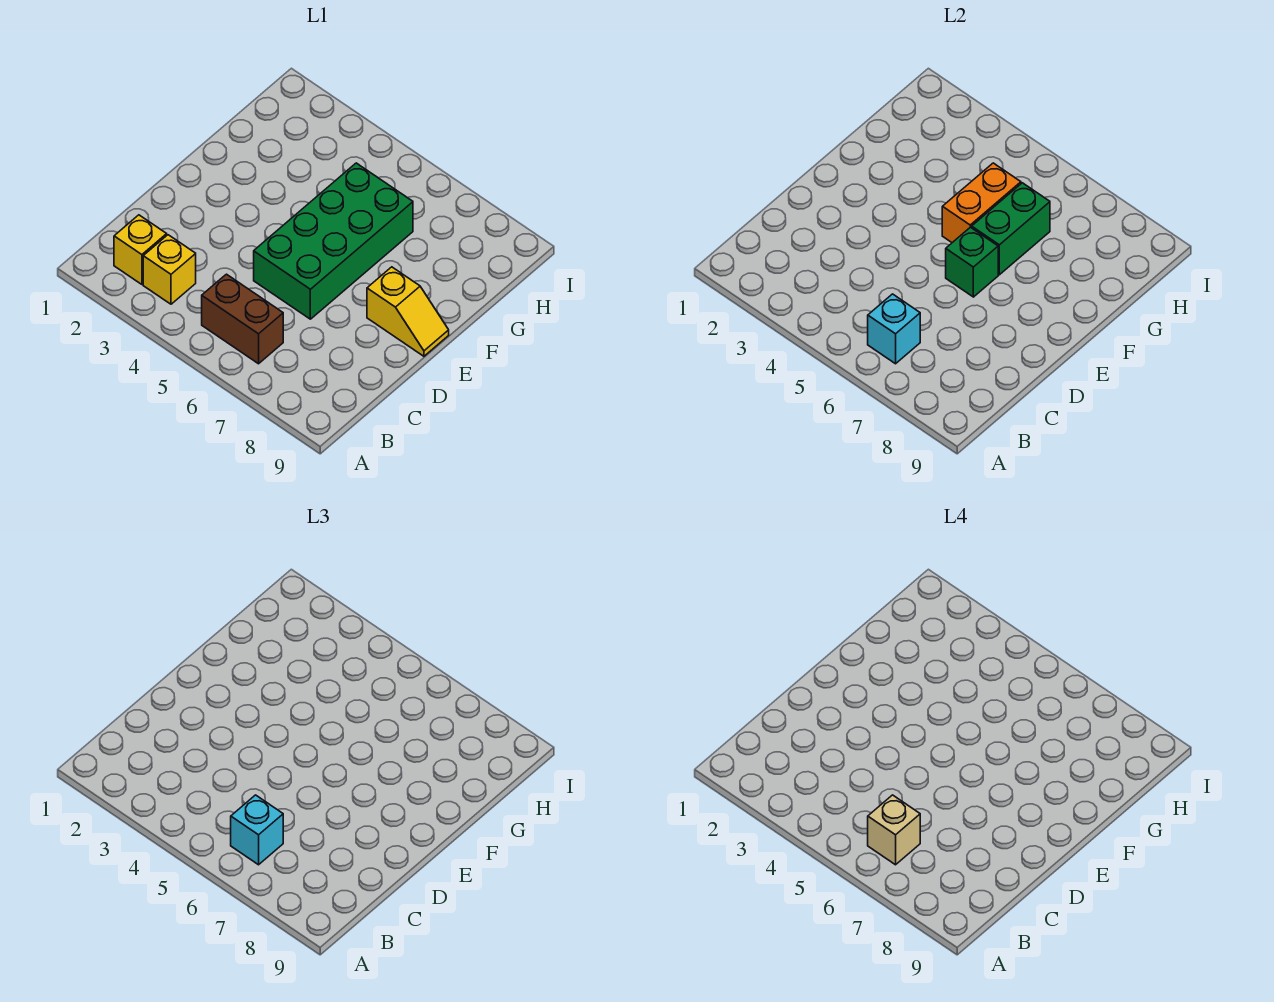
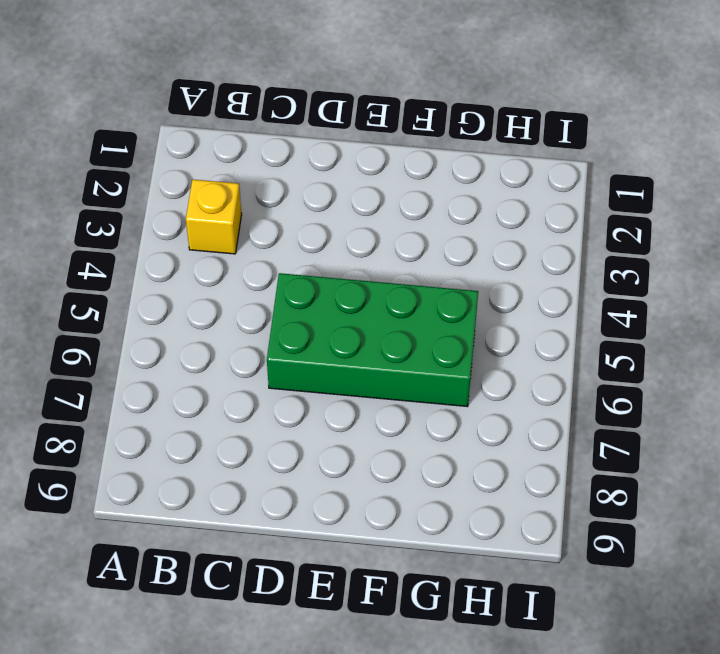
none -> yellow 1x1 brick [114,215,167,284]
none -> brown 1x2 brick [202,274,283,364]

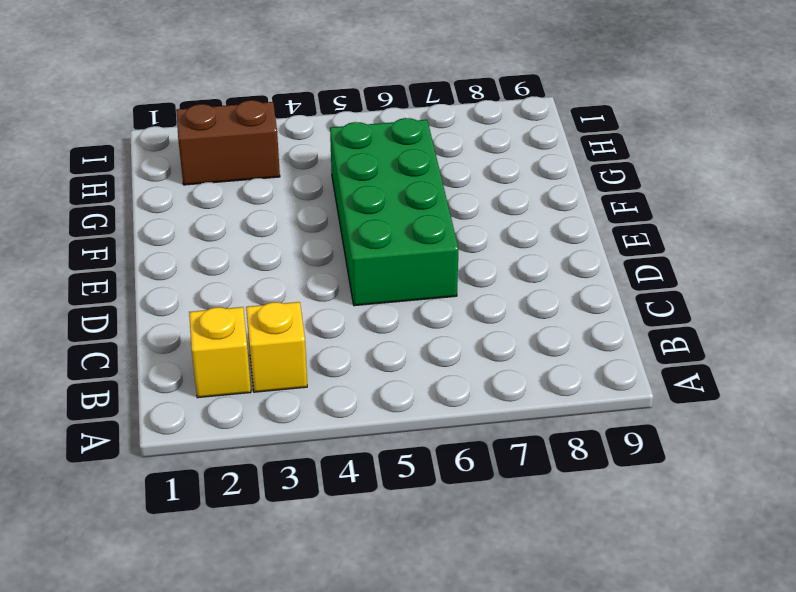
brown 1x2 brick [176,100,280,185] -> brown 1x2 brick moved to [202,274,283,364]
none -> yellow 1x2 slope [367,267,449,356]
none -> cyan 1x1 brick [868,294,920,364]

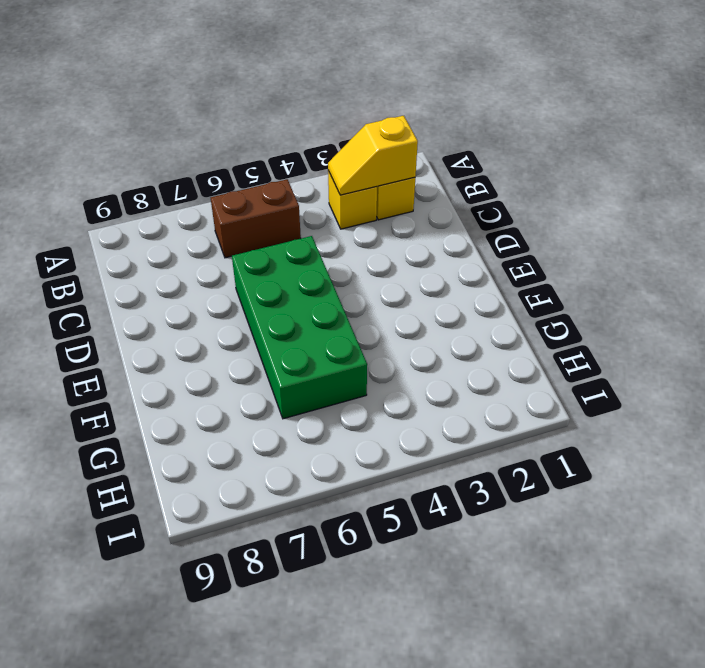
yellow 1x2 slope [328,116,418,195] -> yellow 1x2 slope moved to [367,267,449,356]
none -> cyan 1x1 brick [868,294,920,364]
none -> green 1x1 brick [946,227,998,297]

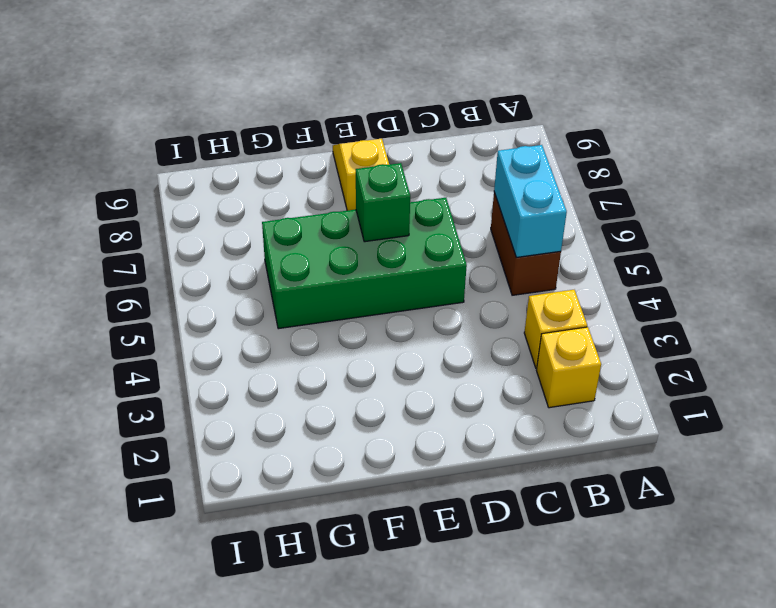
cyan 1x2 brick [494,145,567,257] -> cyan 1x1 brick [868,294,920,364]
none -> orange 1x2 brick [942,163,1021,243]
none -> green 1x2 brick [972,183,1050,275]

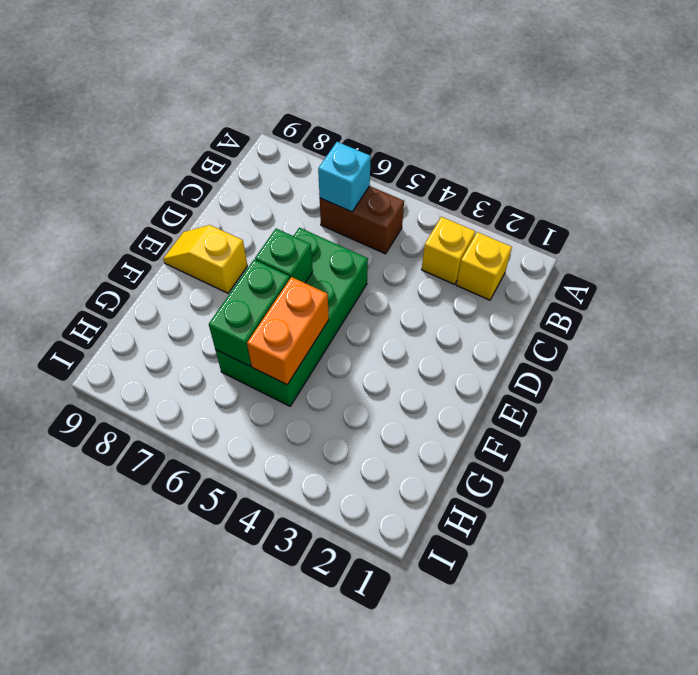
none -> cyan 1x1 brick [231,795,283,865]
none -> tan 1x1 brick [868,795,920,865]

